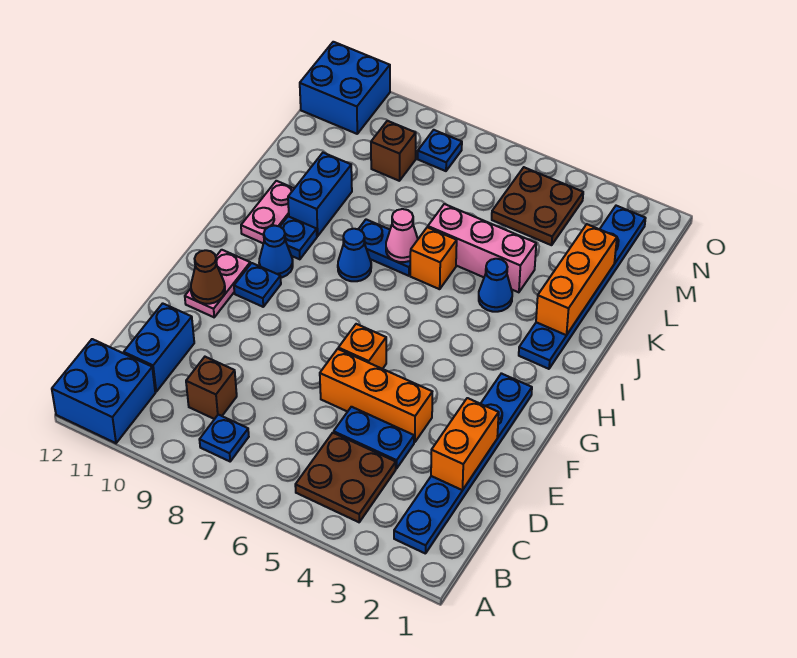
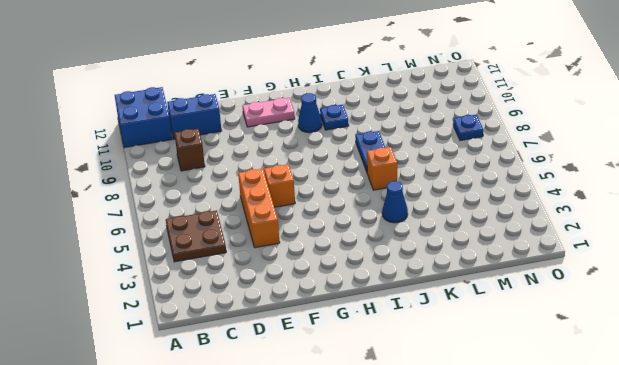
none -> blue 1x6 plate [394,373,532,554]
none -> blue 1x1 plate [199,415,249,461]
none -> blue 1x2 plate [334,407,414,469]

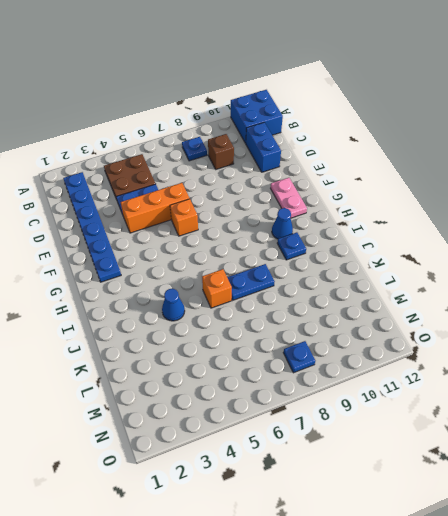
none -> blue 1x1 plate [234,263,281,307]
none -> blue 1x6 plate [519,206,646,369]
none -> blue 1x1 cone [338,229,371,281]

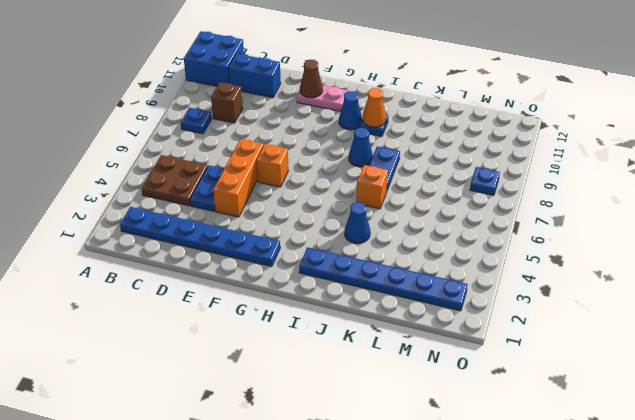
orange 1x1 cone [363,88,386,127] -> none
none -> blue 1x1 plate [234,263,281,307]
none -> pink 1x2 plate [241,181,294,243]
none -> blue 1x2 brick [288,153,352,236]

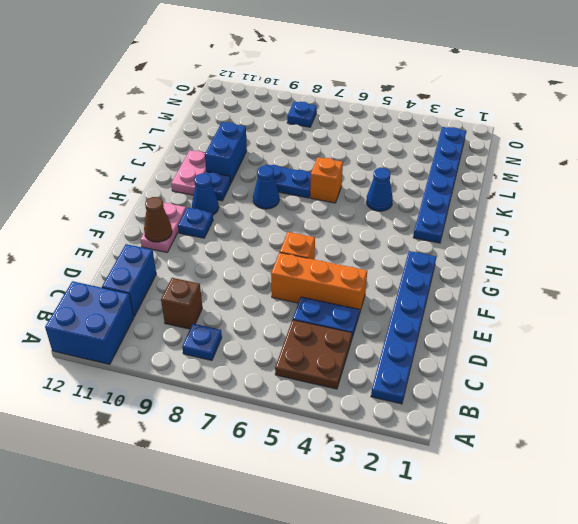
none -> pink 1x3 brick [428,204,536,292]
none -> brown 2x2 plate [492,167,583,245]
none -> brown 1x1 brick [371,121,416,181]

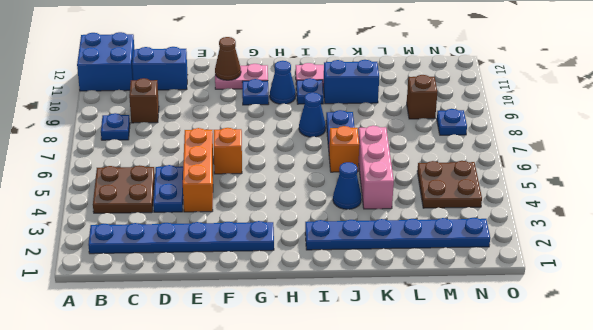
none -> blue 2x2 brick [300,42,390,134]
none -> orange 1x2 brick [431,398,499,490]
none -> orange 1x3 brick [536,224,617,335]

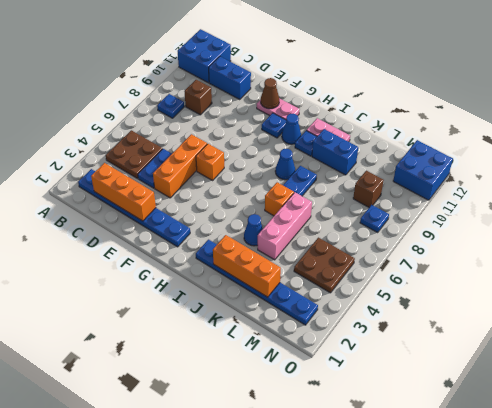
orange 1x3 brick [91,163,156,221] -> orange 1x2 brick [431,398,499,490]
none -> pink 1x1 cone [386,209,418,262]

